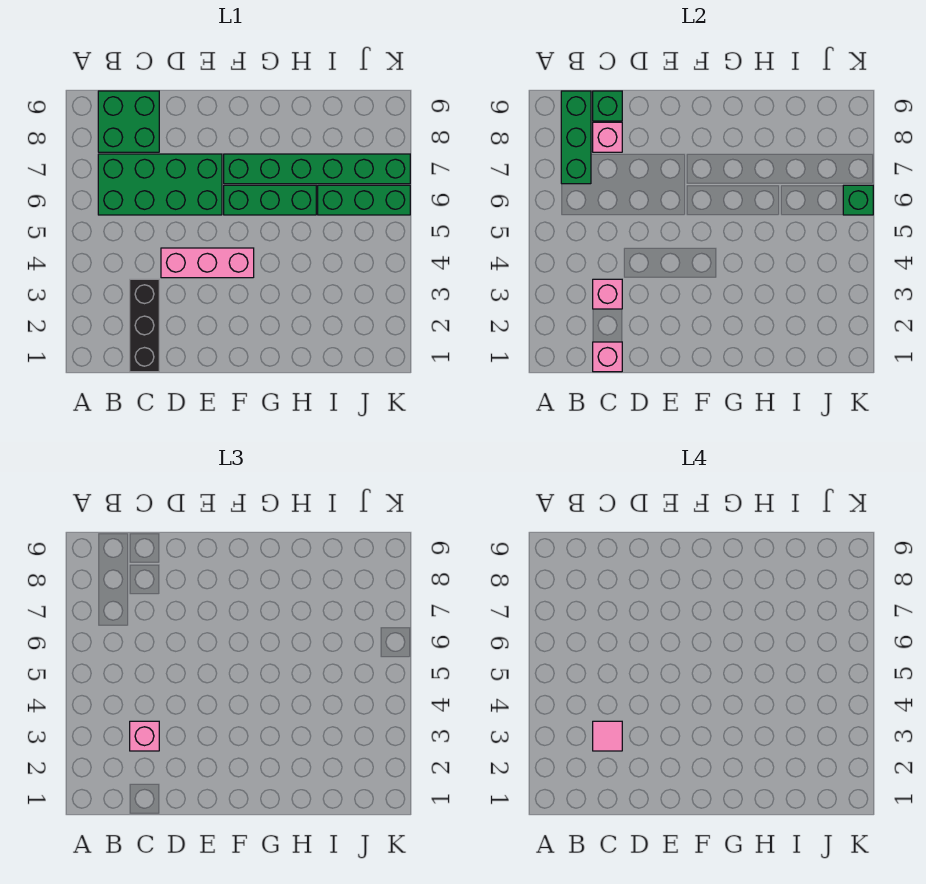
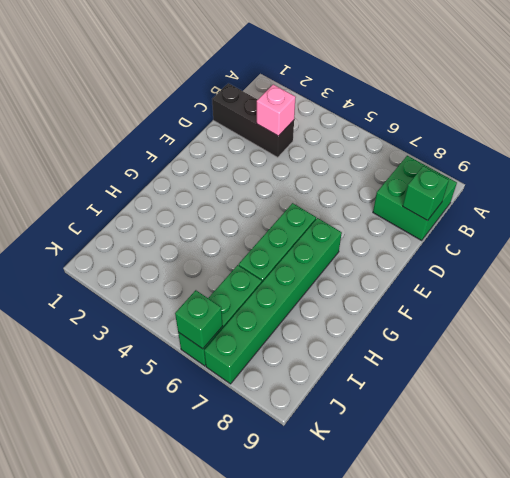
none -> green 2x4 brick [98,154,222,215]
none -> pink 1x3 brick [161,248,254,278]
none -> green 1x3 brick [561,91,591,184]

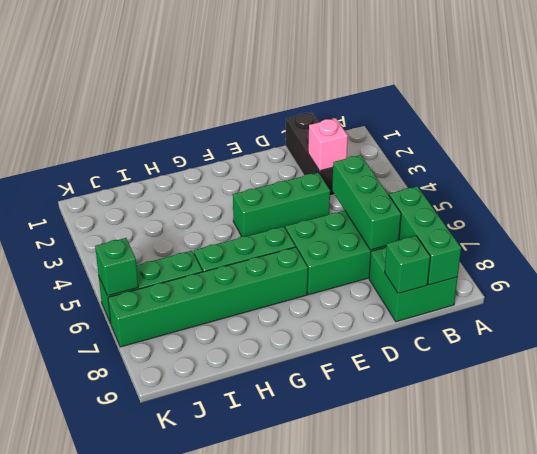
green 1x3 brick [332,155,401,250] -> none
green 1x3 brick [233,173,330,237] -> pink 1x3 brick [161,248,254,278]
none -> pink 1x1 brick [593,342,622,372]
none -> pink 1x1 brick [593,122,622,152]
none -> pink 1x1 brick [130,721,159,751]

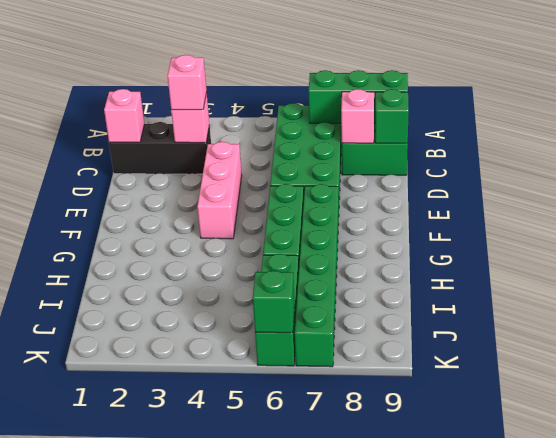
none -> pink 1x1 tile [593,721,622,751]

